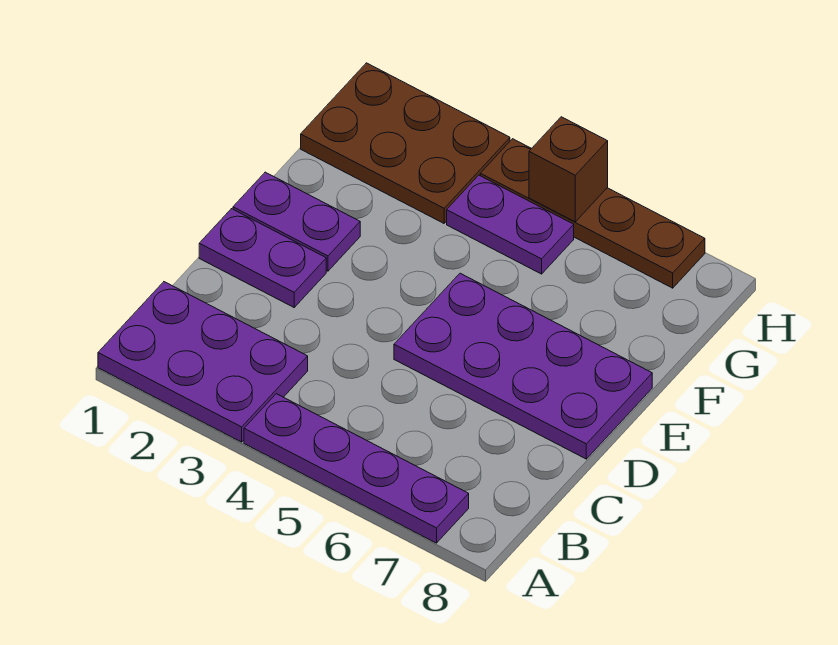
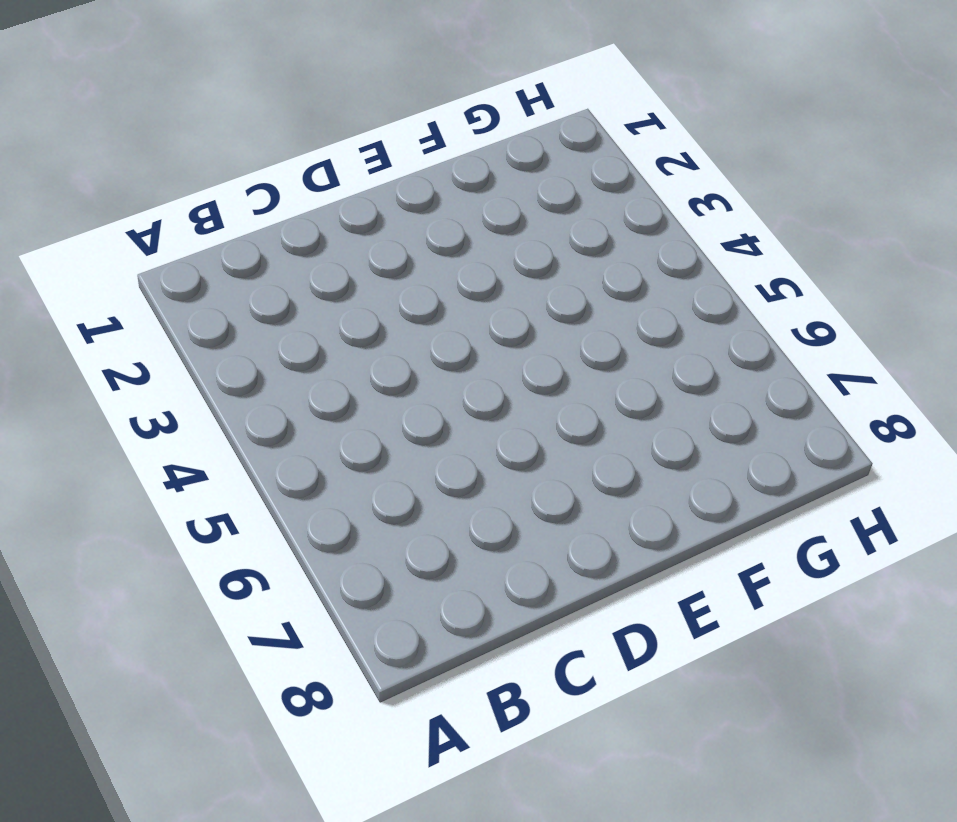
none -> purple 2x3 plate [98,282,308,442]
none -> purple 1x4 plate [244,394,469,543]

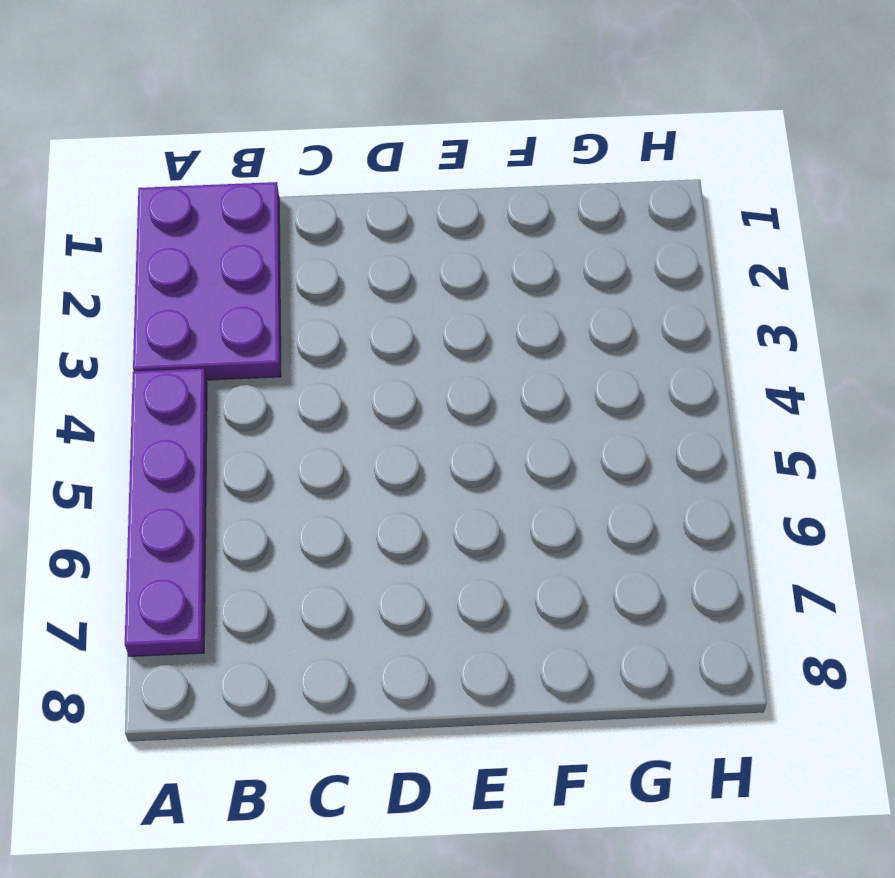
none -> purple 1x2 plate [199,209,326,307]
none -> purple 2x4 plate [394,273,652,459]

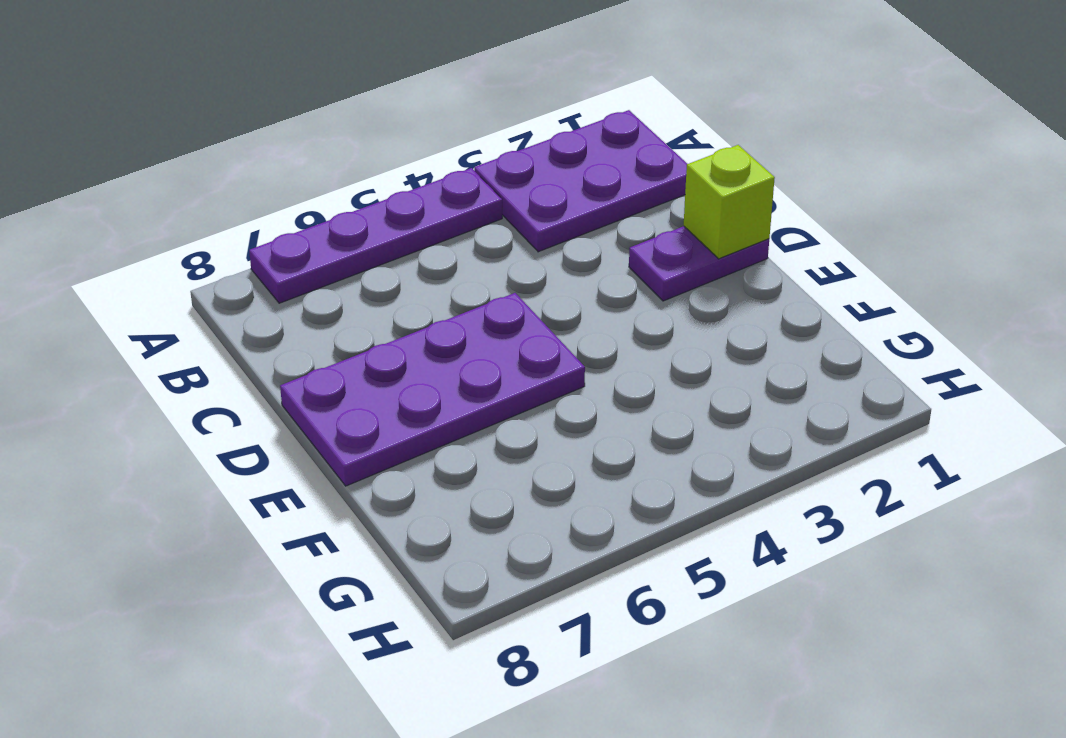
lime 1x1 brick [684,145,775,259] -> none
none -> purple 1x2 plate [233,172,360,271]
none -> brown 2x3 plate [301,63,510,223]

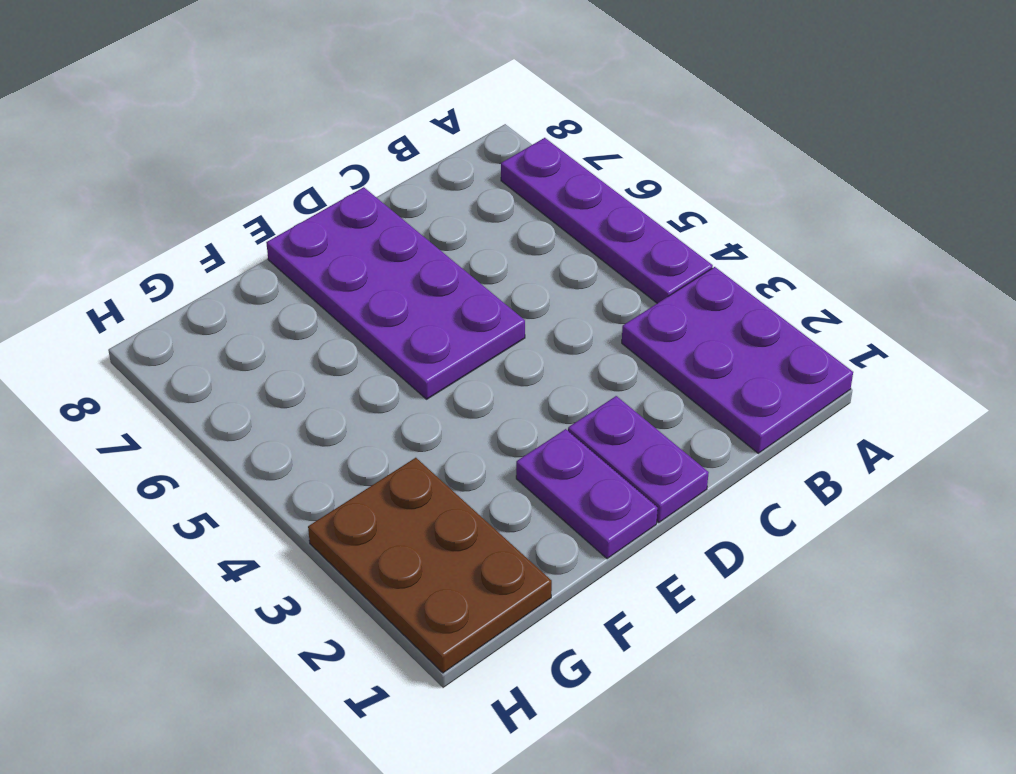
none -> purple 1x2 plate [447,175,574,274]
none -> brown 1x4 plate [480,139,705,288]

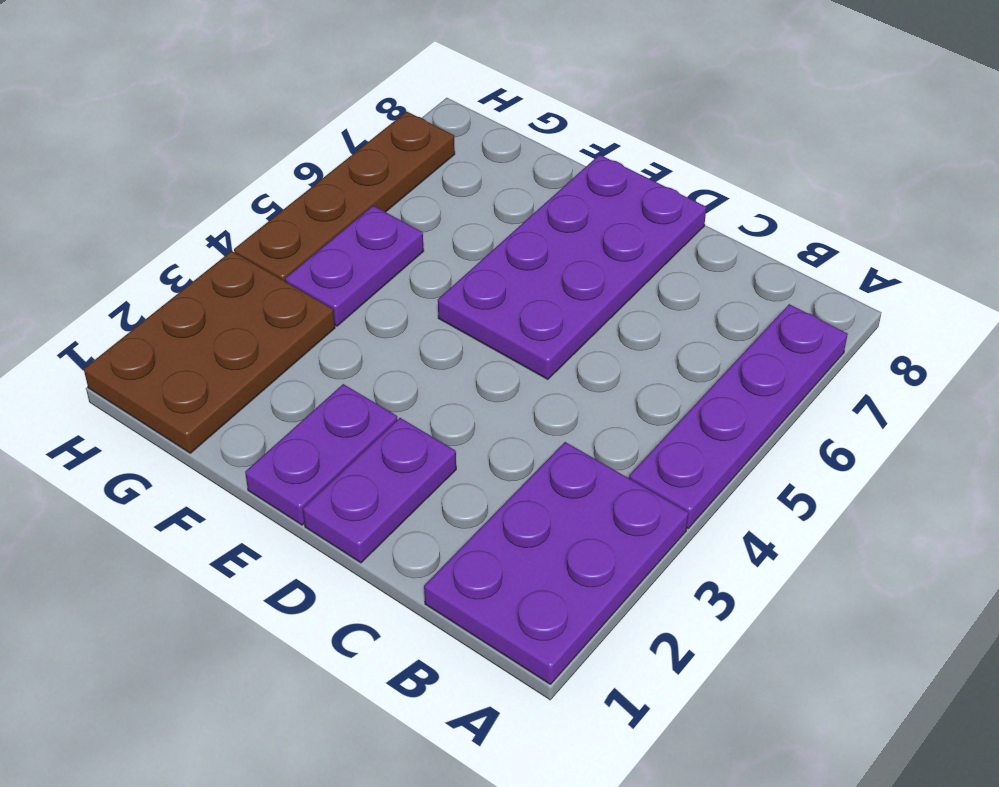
none -> brown 1x1 brick [529,117,608,222]

